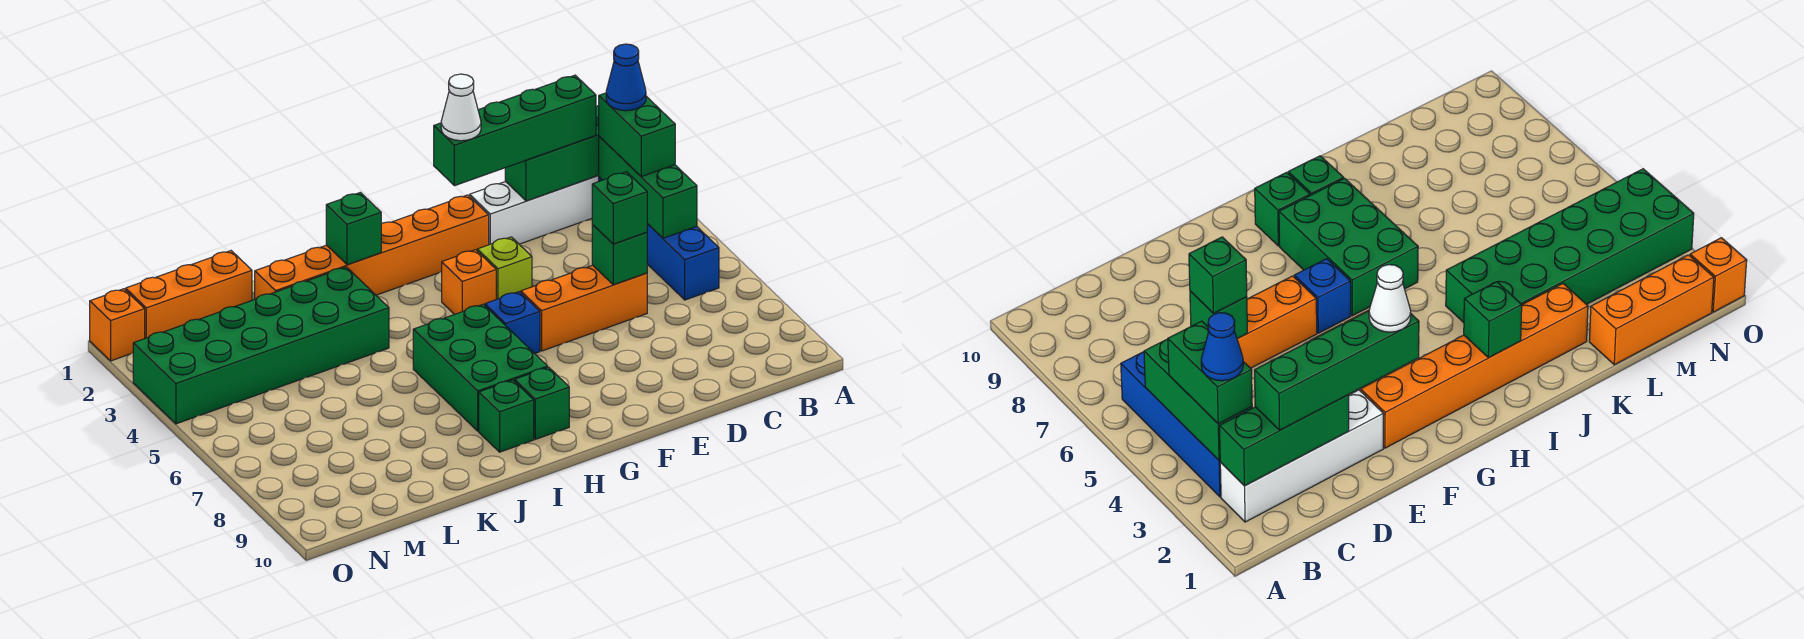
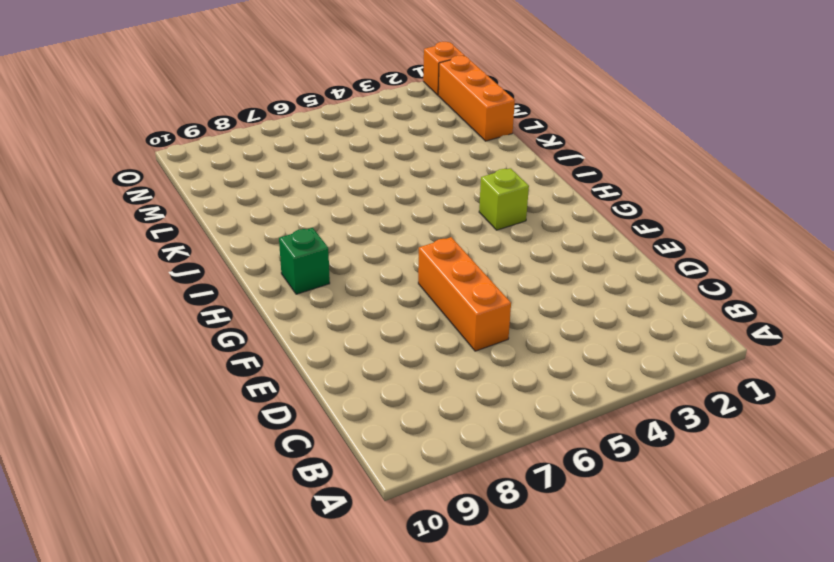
lime 1x1 brick [479,168,529,230] -> lime 1x1 brick moved to [477,237,532,299]
none -> white 1x4 brick [470,176,599,245]
none -> blue 1x4 brick [599,177,719,300]
none -> orange 1x6 brick [255,195,489,299]

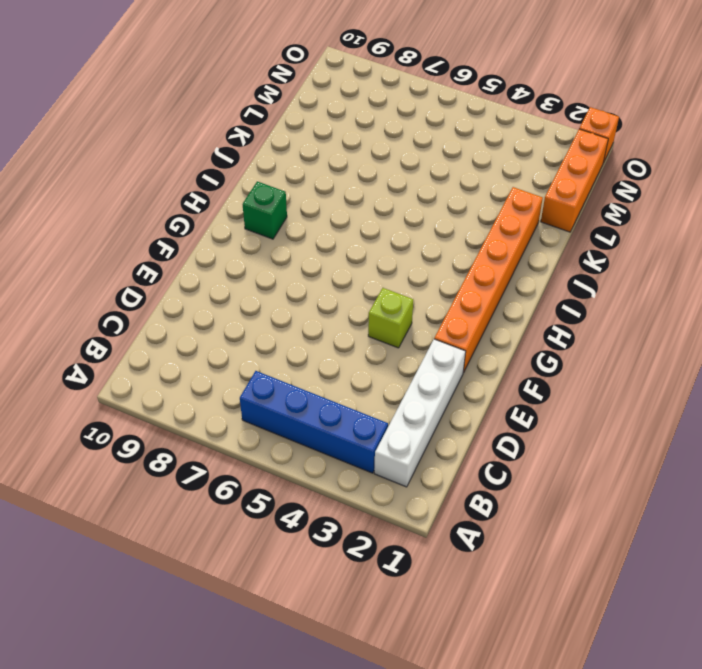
none -> orange 1x3 brick [521,265,647,351]
none -> orange 1x1 brick [442,250,496,315]
none -> blue 1x1 brick [485,292,540,353]

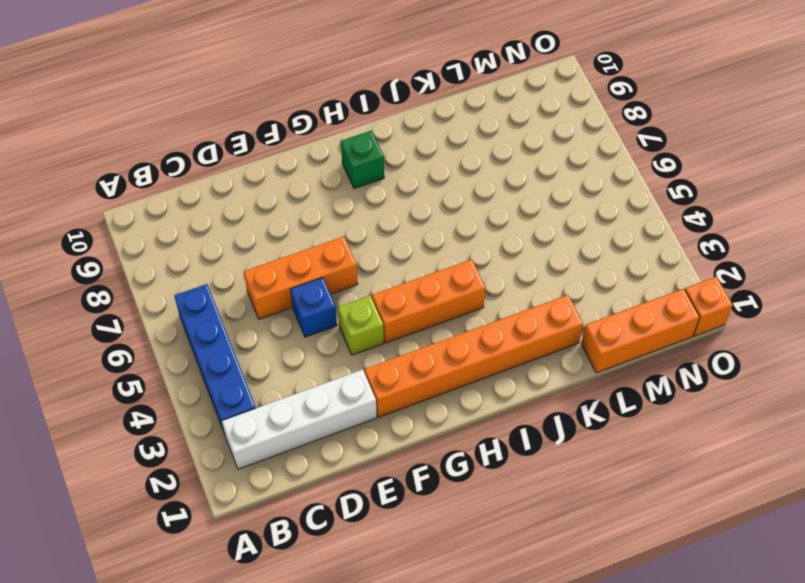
blue 1x1 brick [290,278,337,337] -> blue 1x1 brick moved to [485,292,540,353]
orange 1x3 brick [372,259,486,343] -> orange 1x1 brick [442,250,496,315]
none -> green 2x3 brick [413,304,548,431]
none -> green 1x1 brick [479,380,534,452]
none -> green 2x6 brick [133,267,389,424]

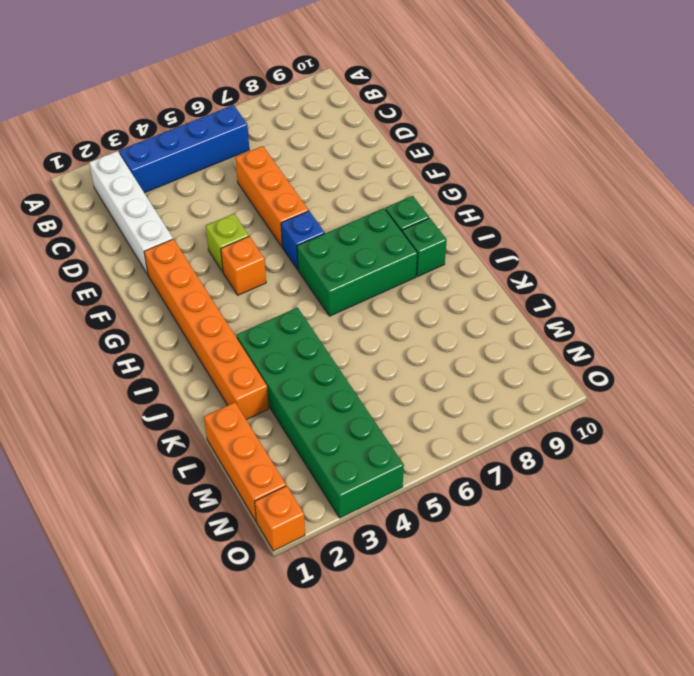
none -> green 1x3 brick [505,106,599,201]
none -> green 1x3 brick [598,137,697,238]
none -> green 1x1 brick [592,225,647,285]

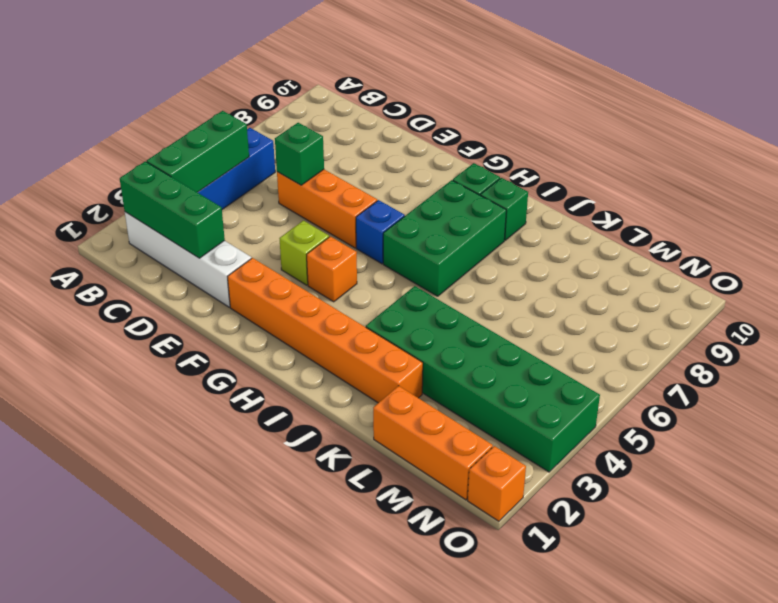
none -> green 1x1 brick [326,192,381,265]
none -> green 1x2 brick [599,93,675,177]
none -> green 1x4 brick [434,75,596,186]

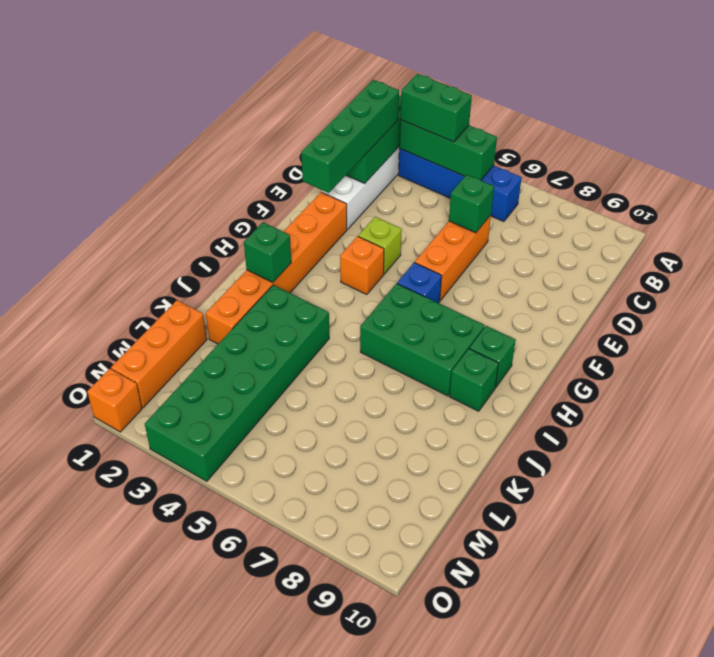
none -> green 1x1 brick [592,172,647,244]
none -> blue 1x1 cone [606,44,646,111]
none -> white 1x1 cone [441,74,481,141]

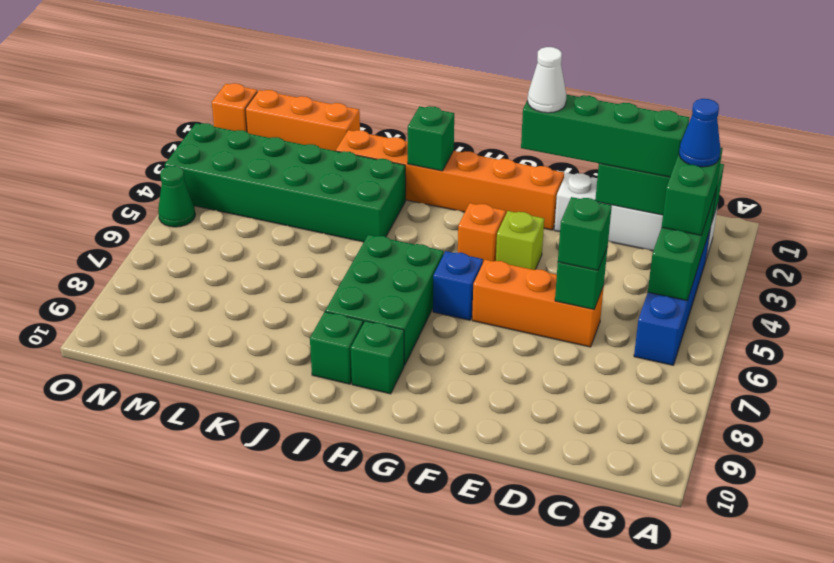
green 1x1 cone [158,166,195,227] -> none

